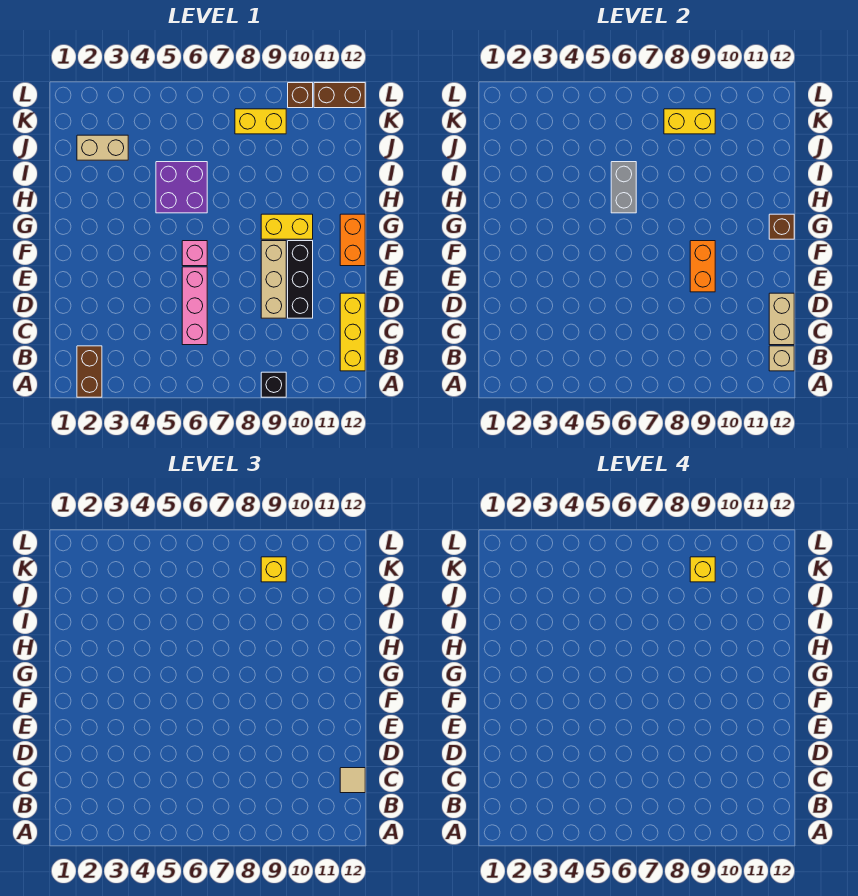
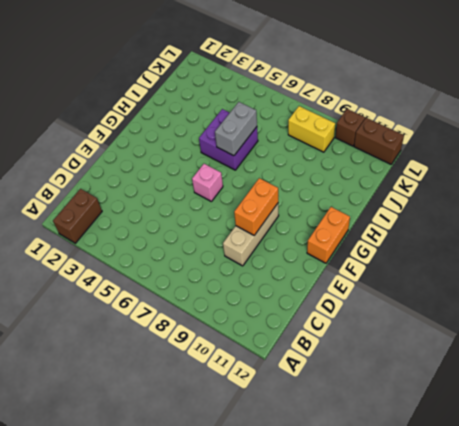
none -> black 1x1 brick [261,372,286,397]
none -> yellow 1x3 brick [340,293,365,371]
none -> pink 1x3 brick [182,267,207,345]

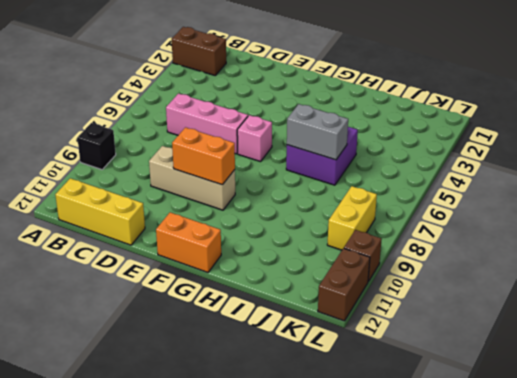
none -> black 1x3 brick [288,241,313,318]
none -> yellow 1x2 brick [261,214,313,239]
none -> tan 1x2 brick [77,135,128,160]

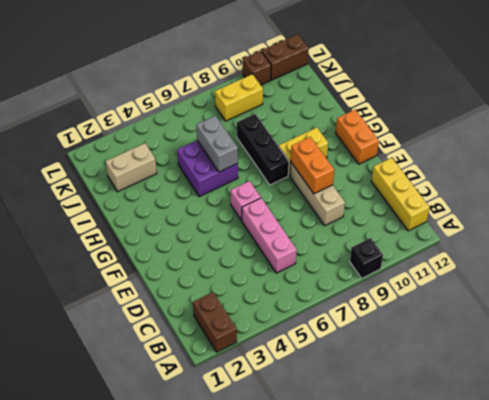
black 1x3 brick [237,114,289,185] -> black 1x3 brick moved to [288,241,313,318]
none -> tan 1x1 brick [769,346,794,371]
none -> tan 1x2 brick [769,293,794,345]
none -> brown 1x1 brick [769,214,794,239]

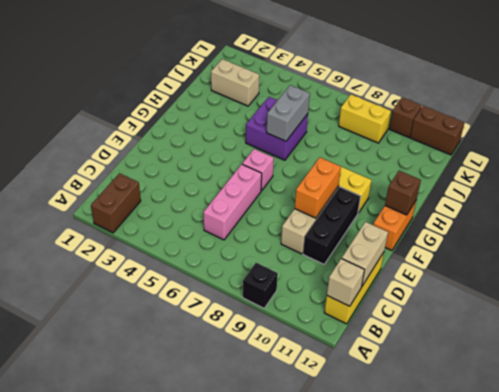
none -> yellow 1x2 brick [664,109,715,134]
none -> tan 1x1 tile [340,768,365,793]
none -> yellow 1x1 brick [261,557,286,582]

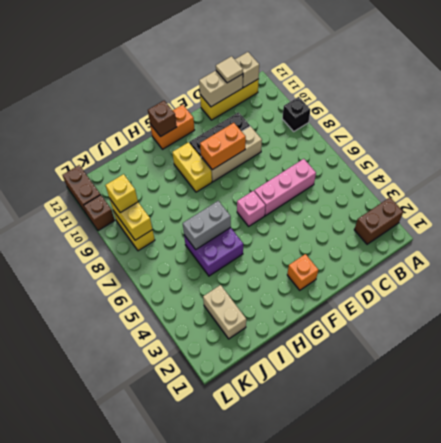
orange 1x1 brick [287,254,318,290] -> none
none -> yellow 1x1 brick [690,557,715,582]

